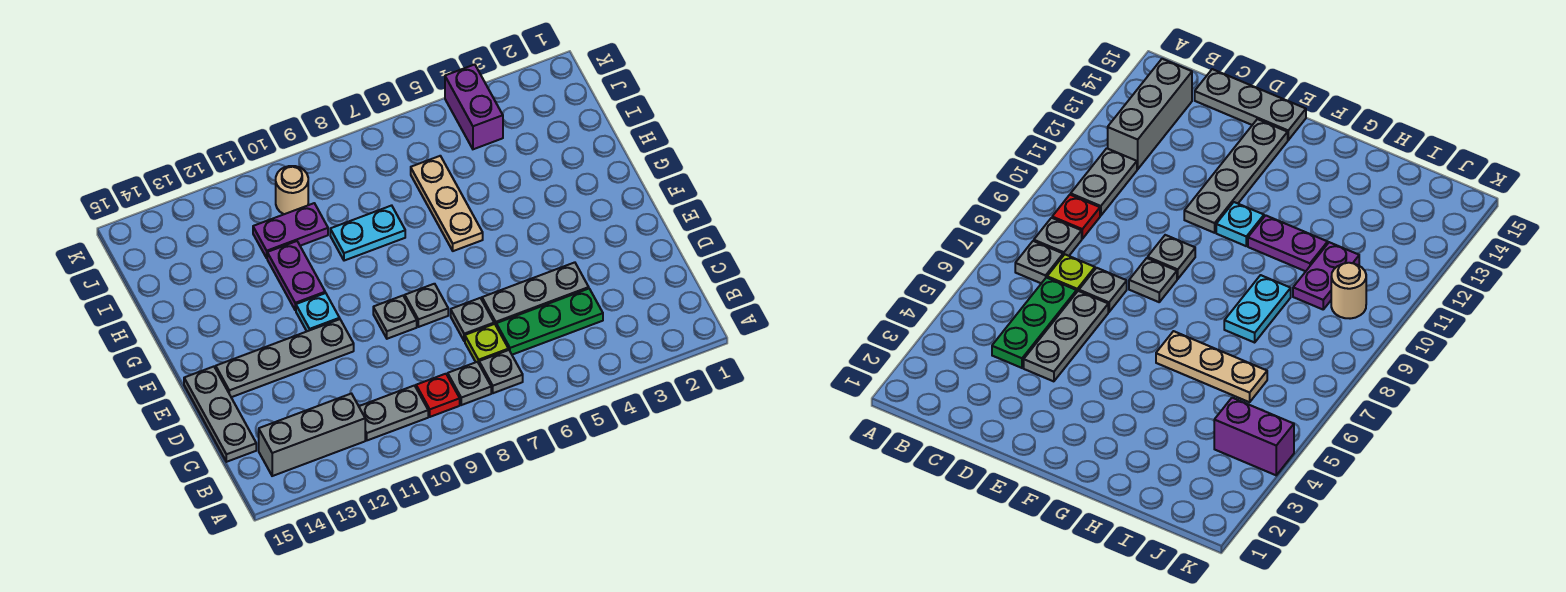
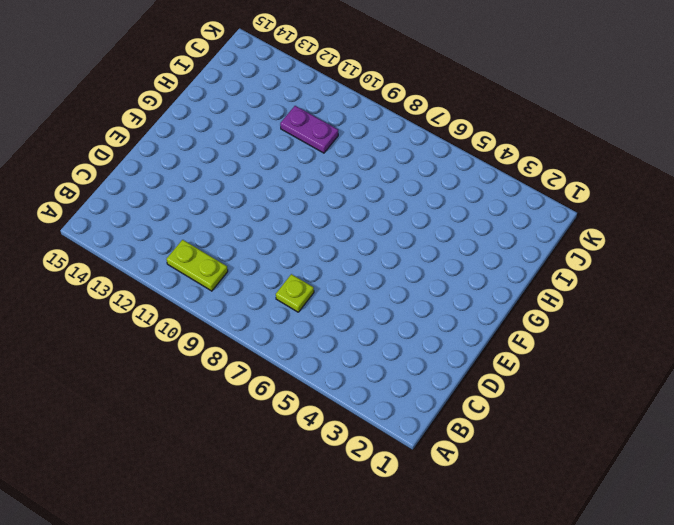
lime 1x2 plate [166,240,228,291] -> grey 1x2 plate [359,386,428,440]
none -> grey 1x1 plate [479,350,523,393]
none -> grey 1x1 plate [448,362,491,405]
none -> red 1x1 plate [416,374,460,417]

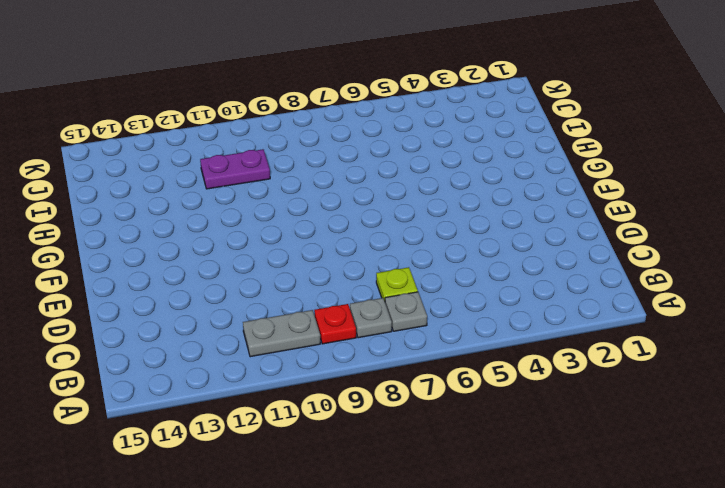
none -> grey 1x3 brick [259,394,365,476]
none -> green 1x3 plate [496,289,603,355]
none -> grey 1x3 plate [184,367,256,462]

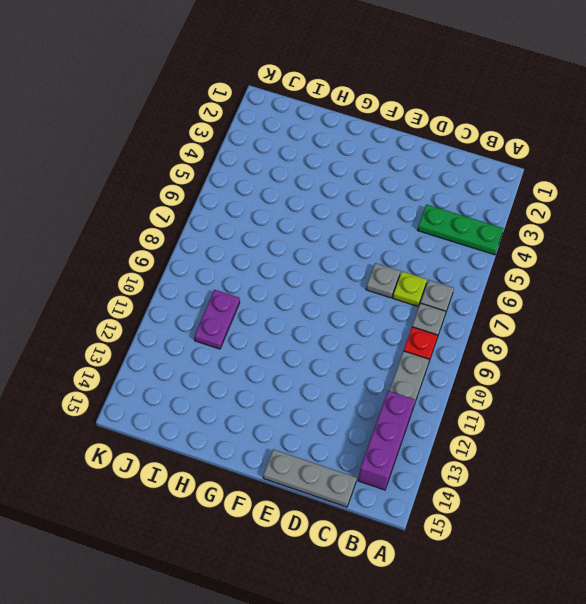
green 1x3 plate [418,204,504,255] -> green 1x3 plate turned to [496,289,603,355]
purple 1x3 brick [358,391,415,490] -> grey 1x3 brick [259,394,365,476]
none -> grey 1x3 plate [482,262,589,325]
none -> grey 1x1 plate [405,284,448,327]
none -> grey 1x1 plate [373,296,417,339]

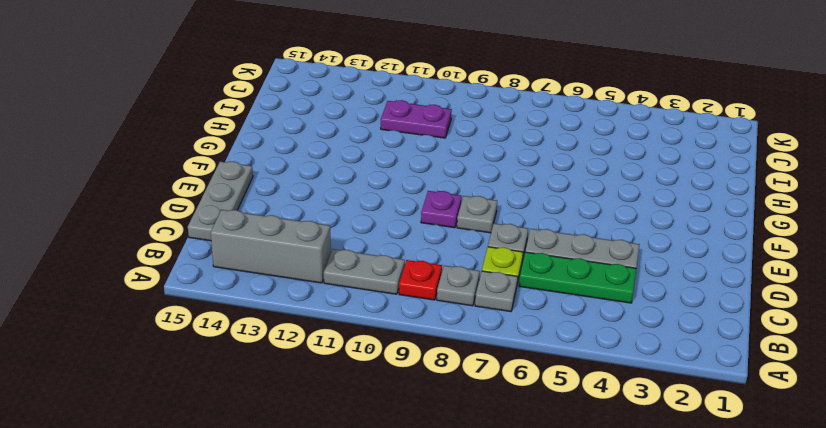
purple 1x1 plate [421,191,462,228] -> grey 1x1 plate [373,296,417,339]
none -> grey 1x4 plate [216,319,354,397]
none -> cyan 1x1 plate [296,293,340,331]
none -> tan 1x3 plate [411,156,483,251]

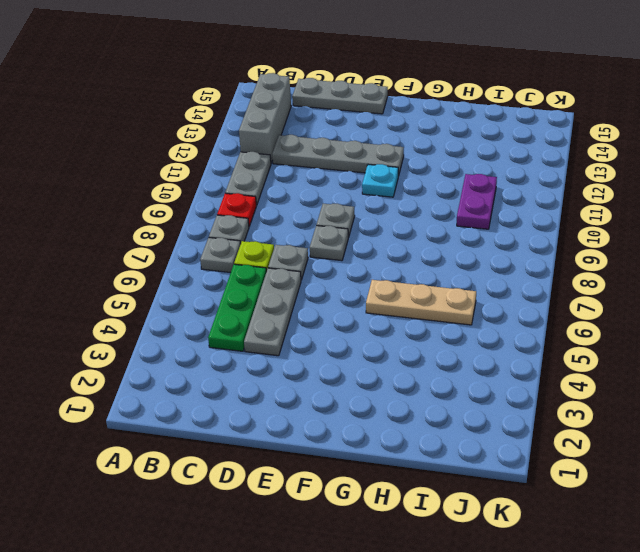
grey 1x4 plate [272,135,404,176] -> grey 1x4 plate turned to [216,319,354,397]
none -> purple 1x2 plate [267,241,325,310]
none -> cyan 1x2 plate [330,205,405,261]
none -> purple 1x2 brick [445,65,503,149]

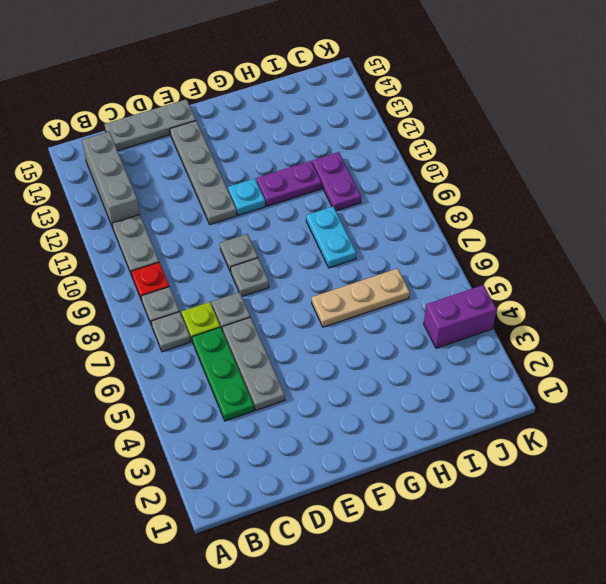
none -> tan 1x1 round brick [276,166,308,214]

